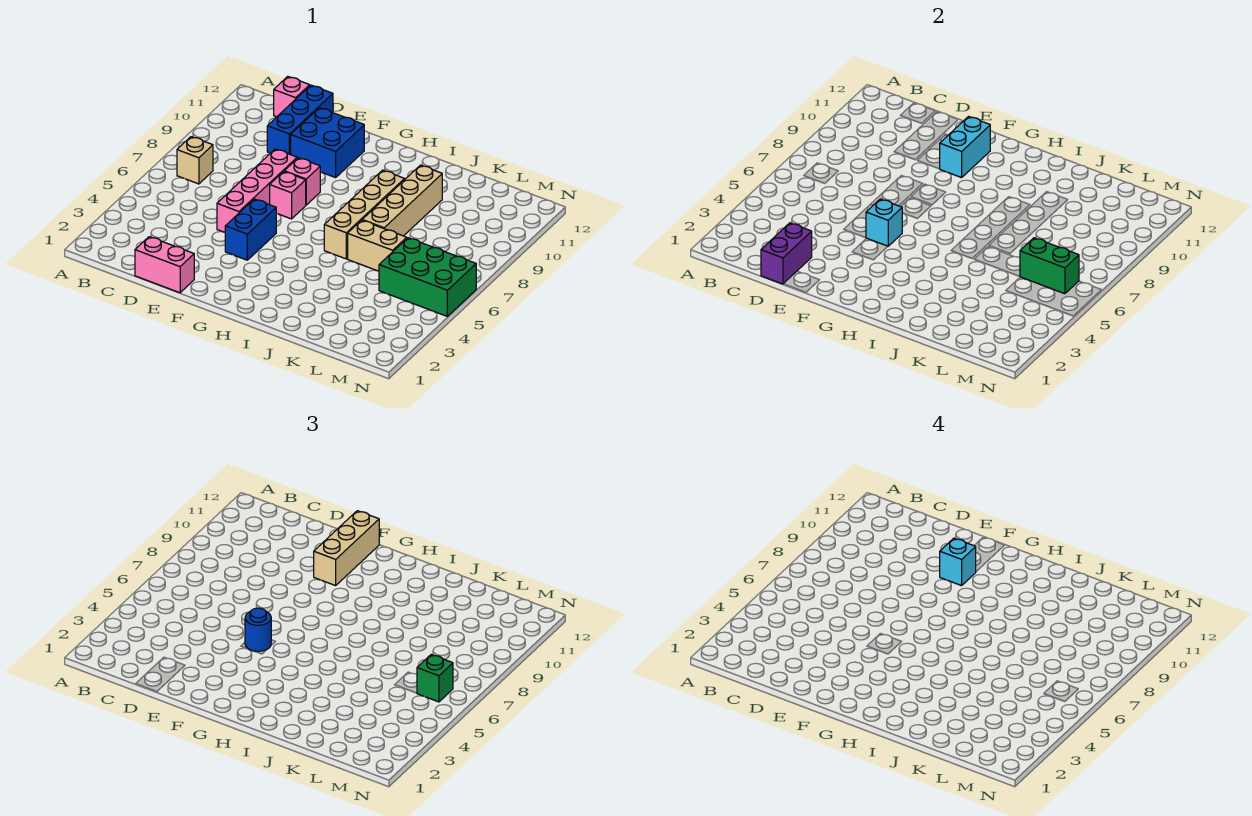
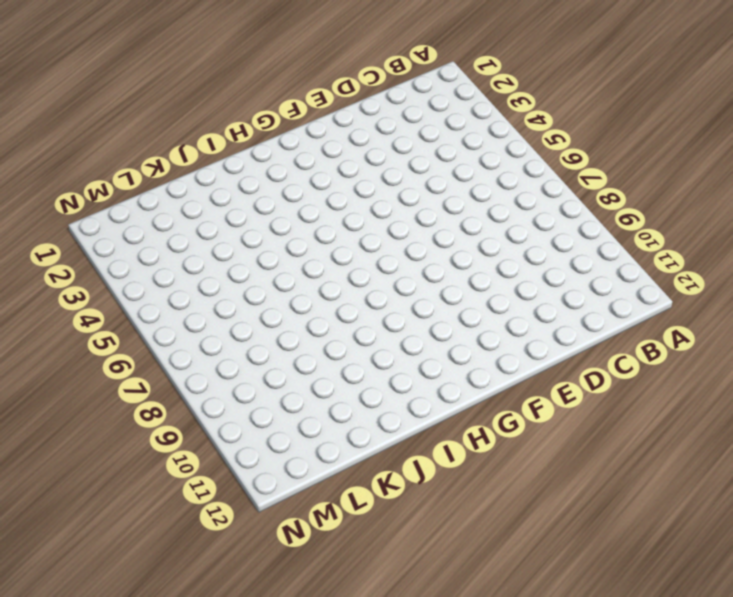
none -> tan 1x1 brick [177,137,213,184]
none -> pink 1x1 brick [274,76,310,117]
none -> pink 1x2 brick [135,237,194,293]

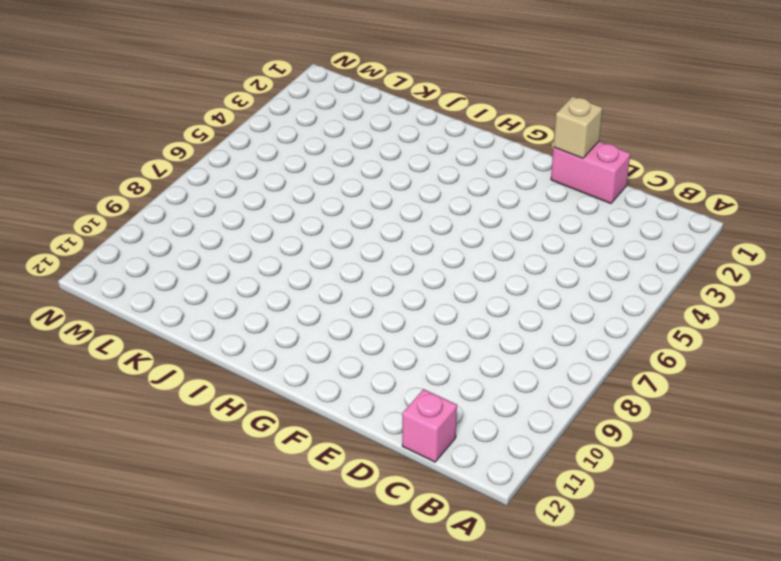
tan 1x1 brick [553,96,602,158] -> tan 1x1 brick moved to [177,137,213,184]
none -> blue 1x3 brick [267,85,333,155]
none -> pink 1x4 brick [217,149,297,232]
none -> blue 2x2 brick [291,108,364,178]

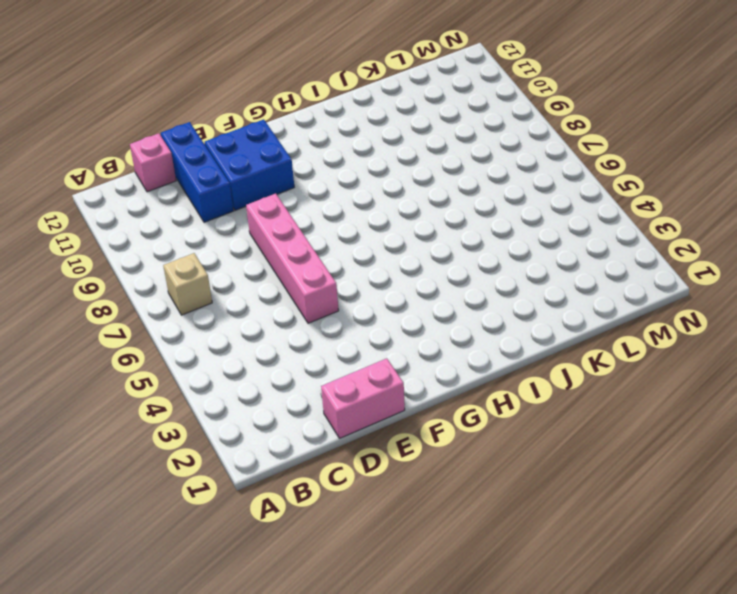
none -> blue 1x2 brick [225,199,276,260]
none -> pink 1x1 brick [270,172,306,219]
none -> pink 1x1 brick [284,158,320,205]

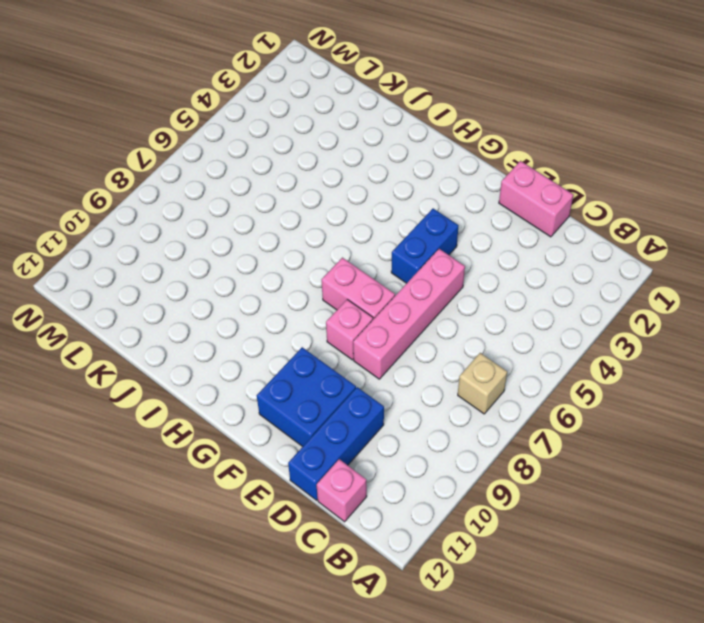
pink 1x2 brick [322,258,395,319] -> pink 1x1 brick [270,172,306,219]
none -> tan 1x4 brick [324,170,405,259]
none -> tan 1x2 brick [348,220,407,271]
none -> tan 1x4 brick [362,165,442,236]

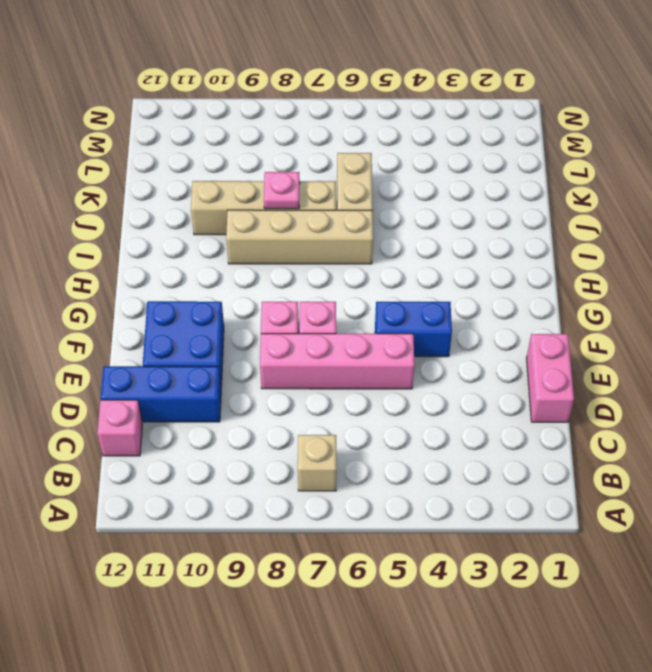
pink 1x1 plate [264,172,300,209] -> none
none -> green 2x3 brick [379,238,476,316]
none -> purple 1x2 brick [761,223,812,284]
none -> cyan 1x1 brick [866,199,902,246]

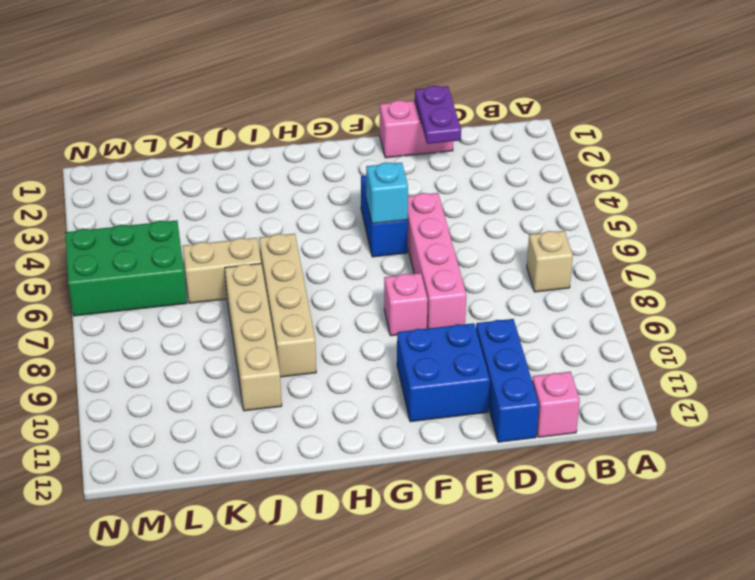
purple 1x2 plate [415,86,461,144] -> purple 1x2 brick [761,223,812,284]
none -> pink 1x1 brick [270,172,306,219]
none -> cyan 1x2 brick [940,116,990,178]
none -> green 1x2 brick [1020,238,1079,294]

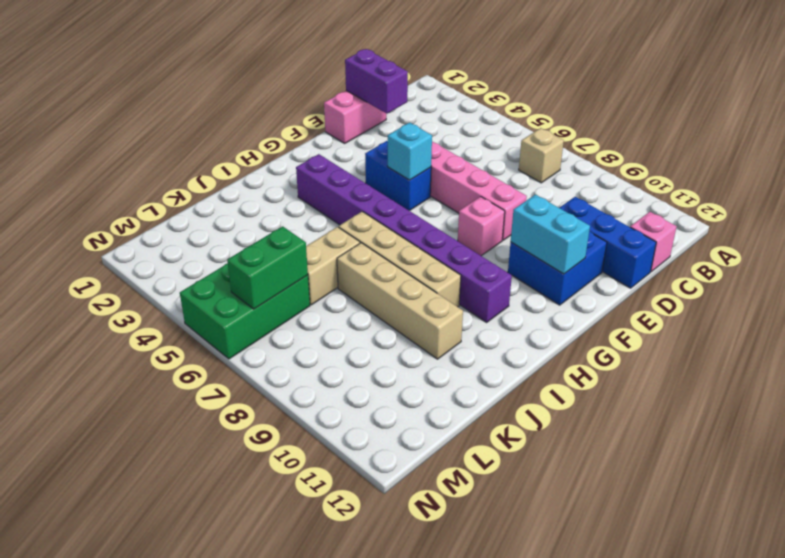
purple 1x8 brick [296,154,512,322] -> none
none -> pink 1x1 brick [270,172,306,219]
none -> blue 1x1 round brick [245,608,271,652]
none -> tan 1x3 brick [314,511,379,586]

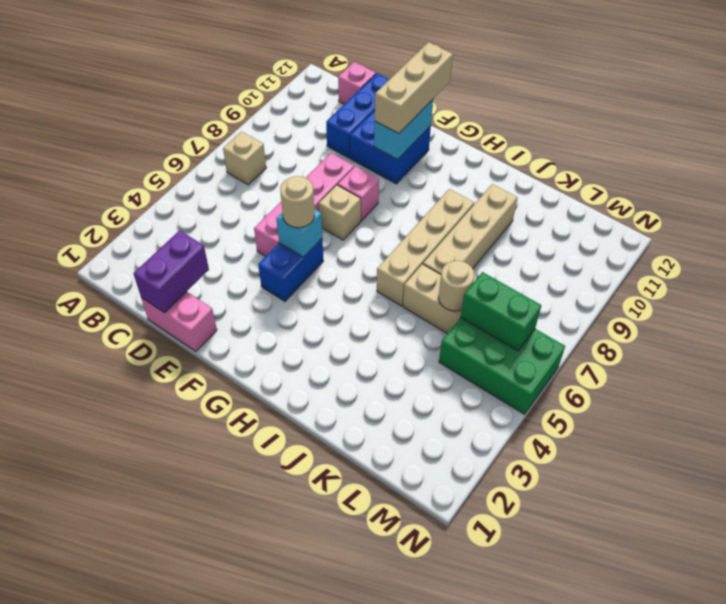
tan 1x1 round brick [280,176,315,228] -> blue 1x1 round brick [245,608,271,652]
tan 1x1 brick [319,185,361,240] -> pink 1x1 brick [270,172,306,219]
tan 1x1 round brick [438,261,475,311] -> none
none -> green 1x1 brick [417,655,453,702]
none -> cyan 1x1 brick [940,538,976,586]

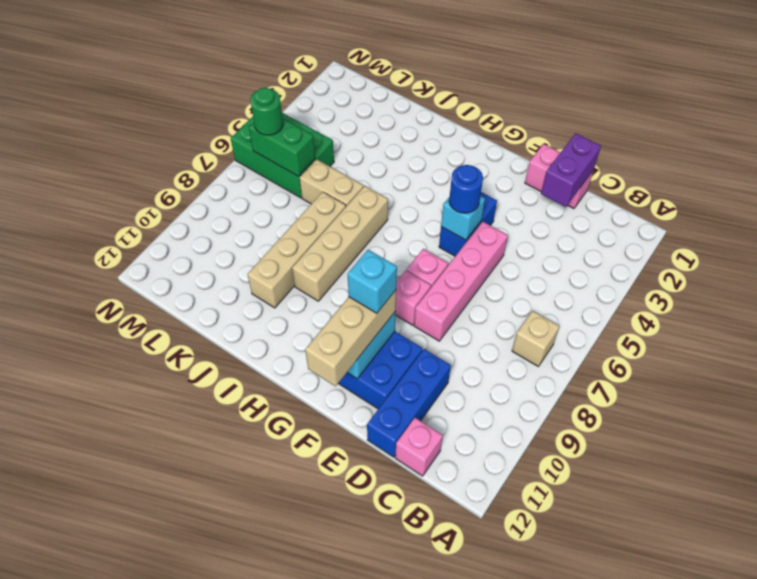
green 1x1 round brick [250,88,283,135] -> green 1x1 brick [417,655,453,702]

